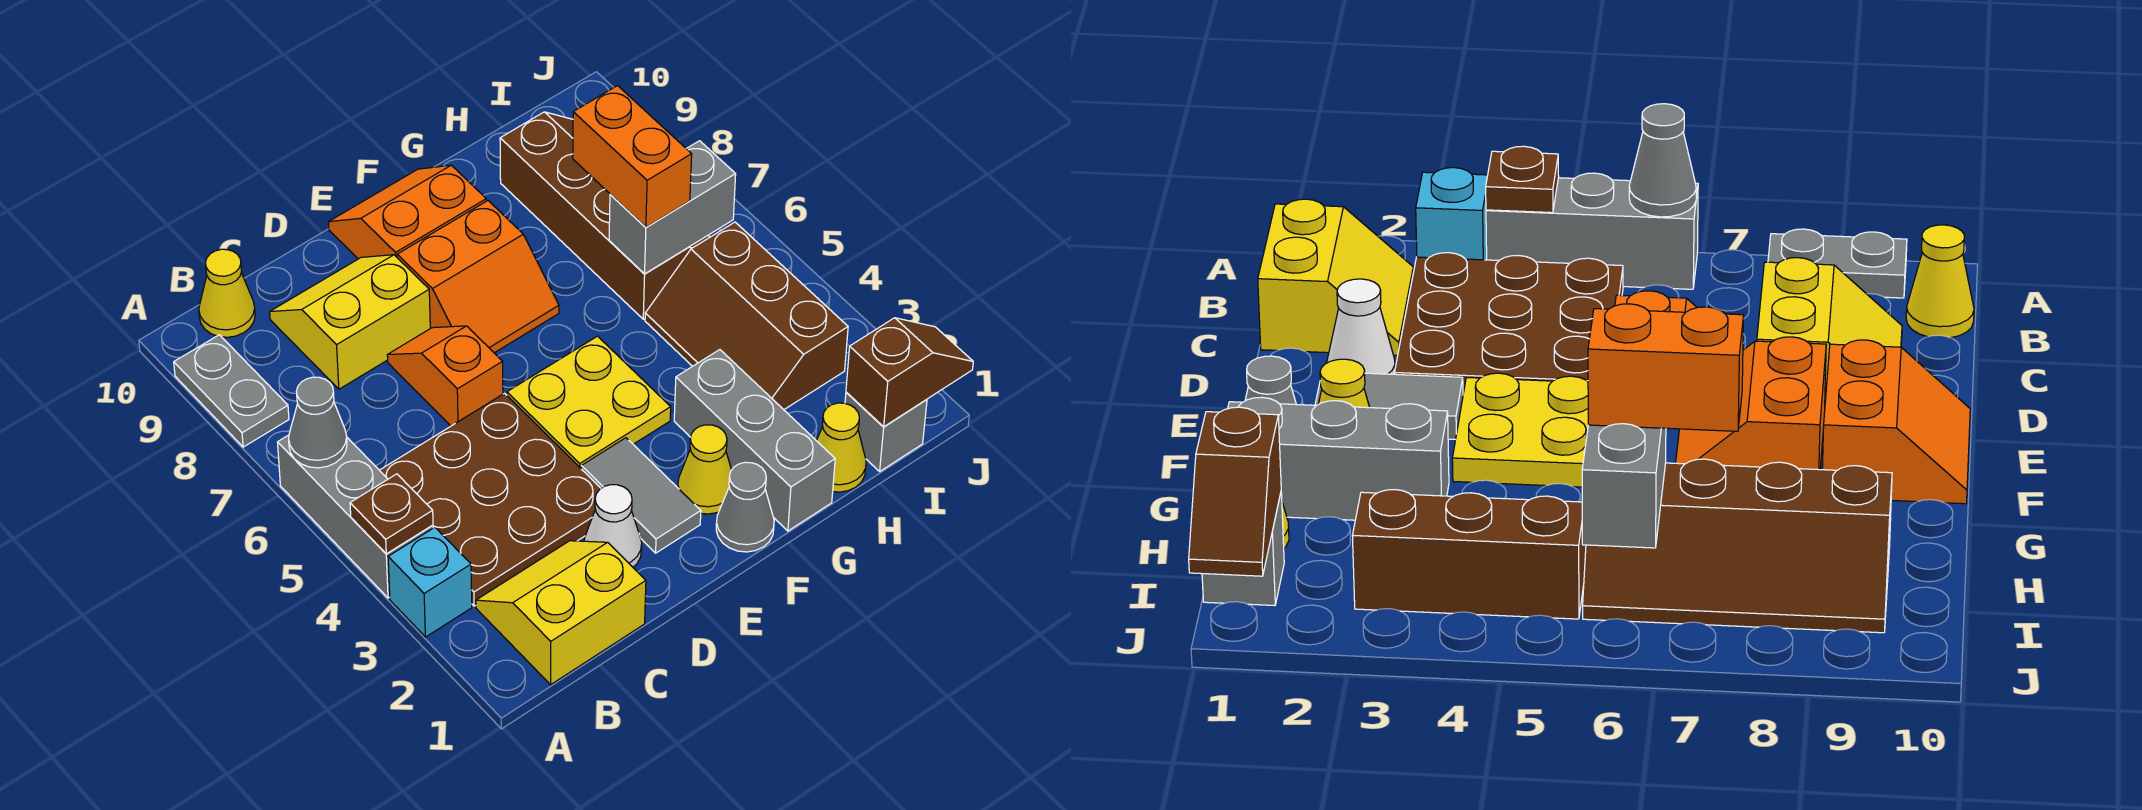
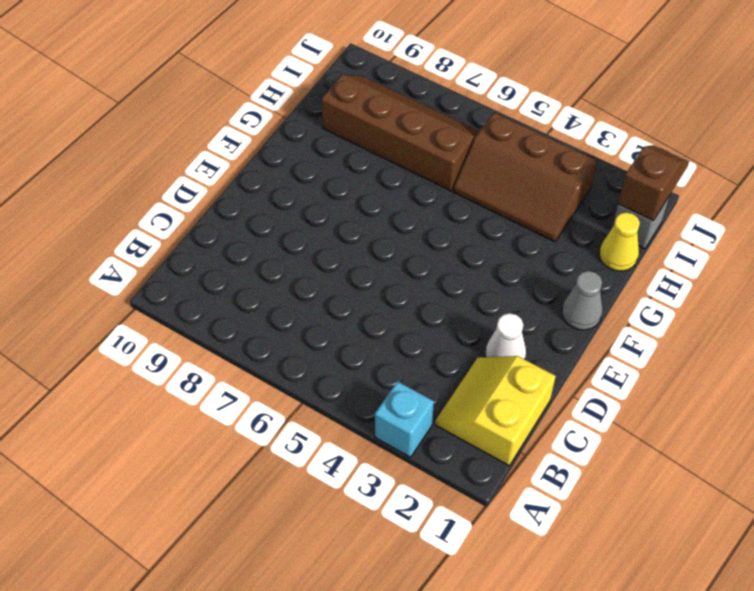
none -> grey 1x3 brick [278,435,433,598]
none -> grey 1x2 plate [174,335,289,447]
none -> brown 3x3 plate [380,393,601,606]

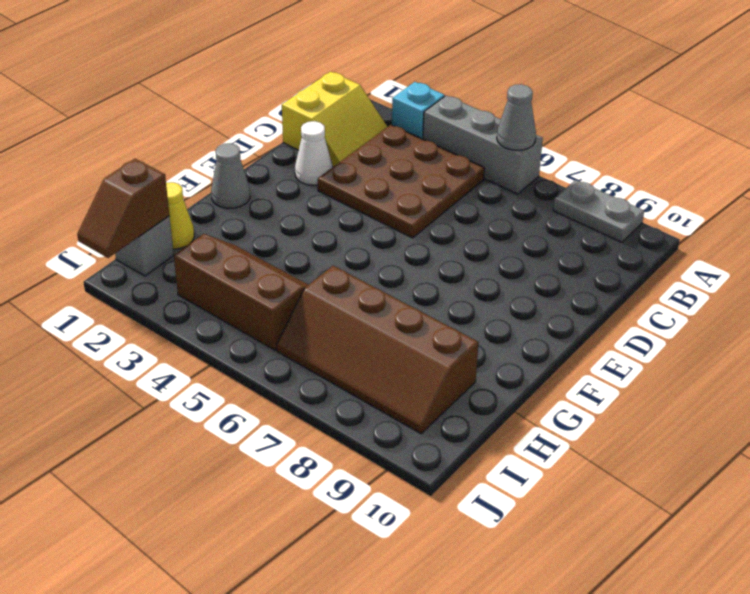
none -> yellow 1x1 cone [199,249,255,337]
none -> yellow 2x2 slope [270,255,430,389]
none -> orange 1x2 slope [387,326,503,426]

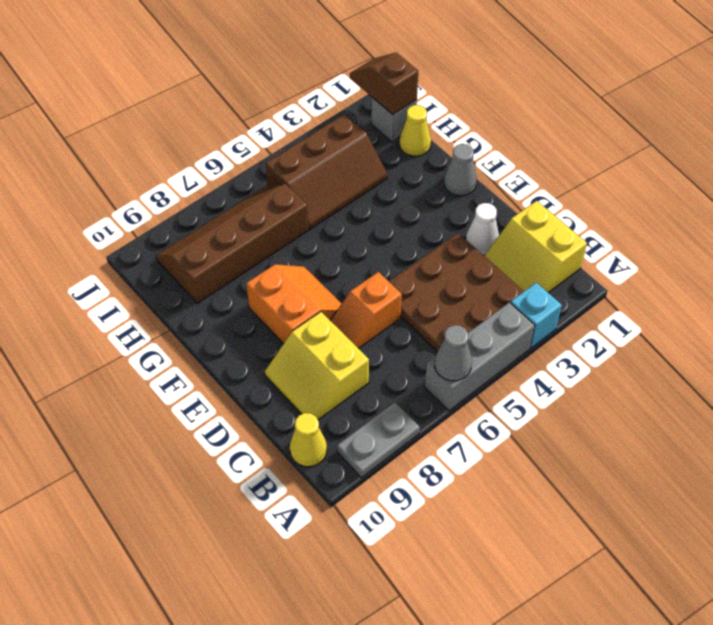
none -> grey 1x2 tile [581,438,701,553]
none -> yellow 2x2 plate [507,336,671,468]
none -> orange 2x2 slope [328,165,486,259]

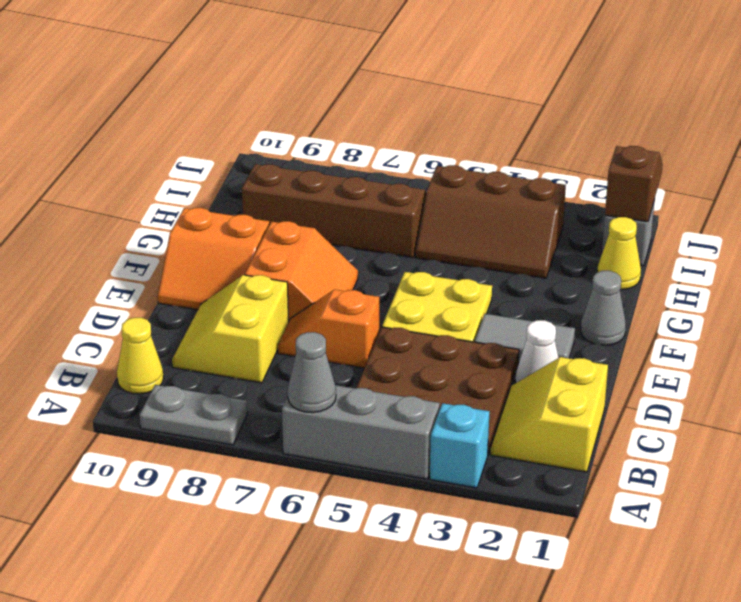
orange 2x2 slope [158,208,269,310] -> orange 2x2 slope turned to [328,165,486,259]
none -> yellow 1x1 cone [678,425,731,514]
none -> grey 1x3 brick [674,350,835,531]
none -> brown 1x1 plate [350,474,433,554]

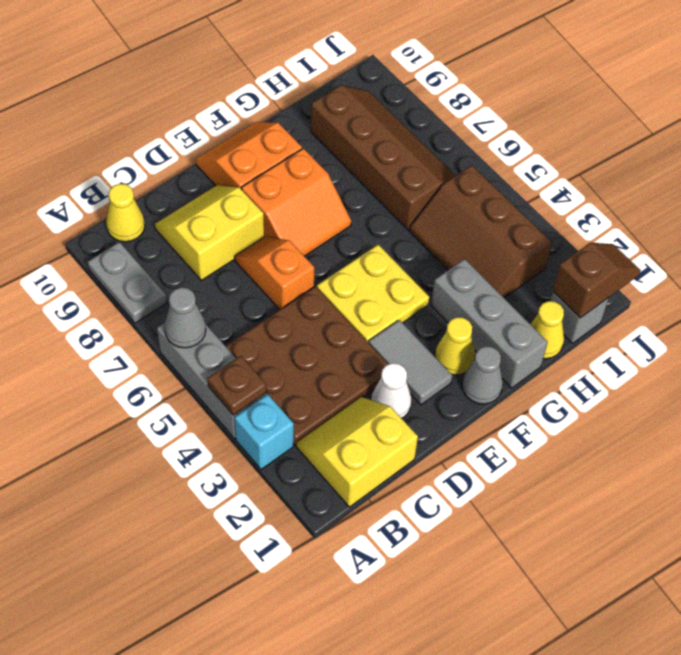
none -> grey 1x2 brick [609,141,736,274]
none -> orange 1x2 brick [573,86,692,227]

